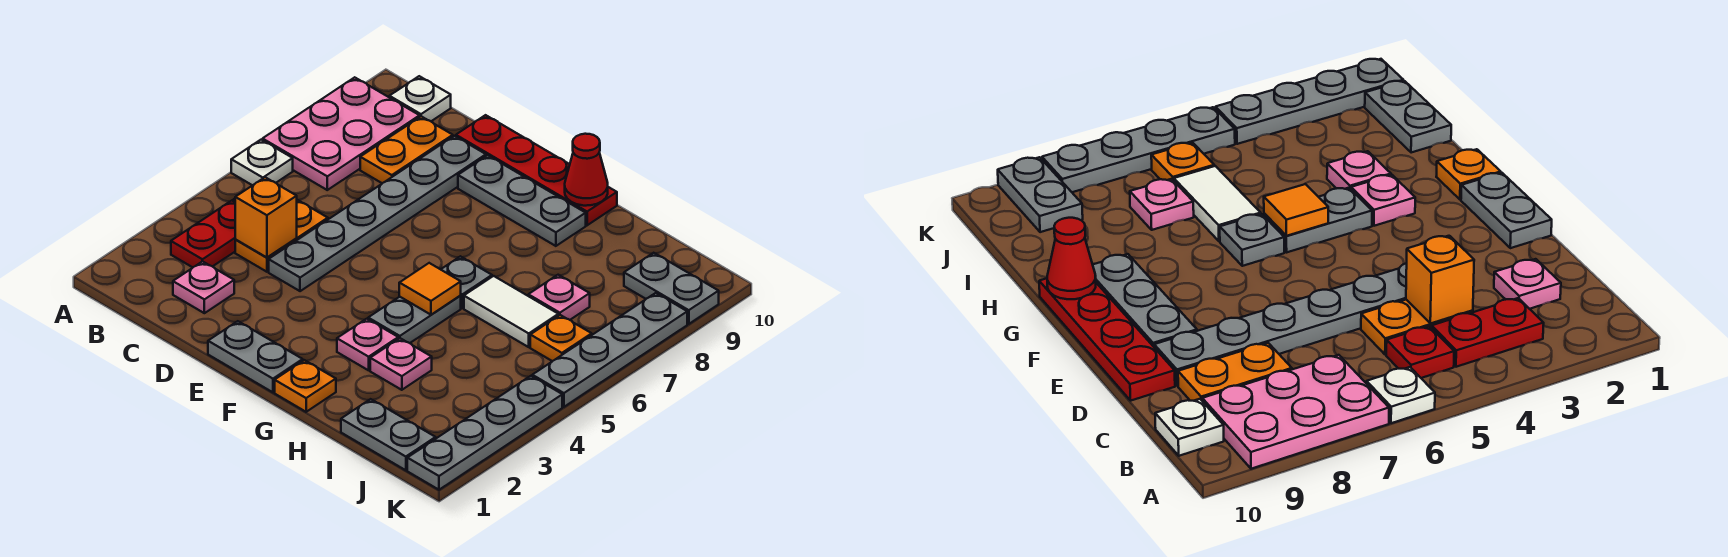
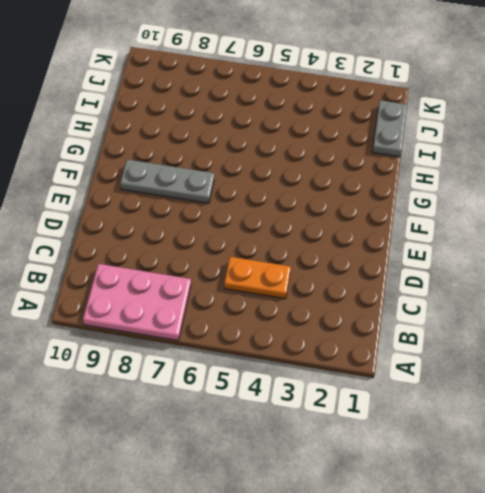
grey 1x3 plate [120,159,214,203] -> grey 1x3 plate turned to [458,155,586,246]
none -> white 1x1 plate [231,140,293,185]
none -> red 1x2 plate [171,201,235,267]
none -> red 1x1 plate [1386,326,1454,378]

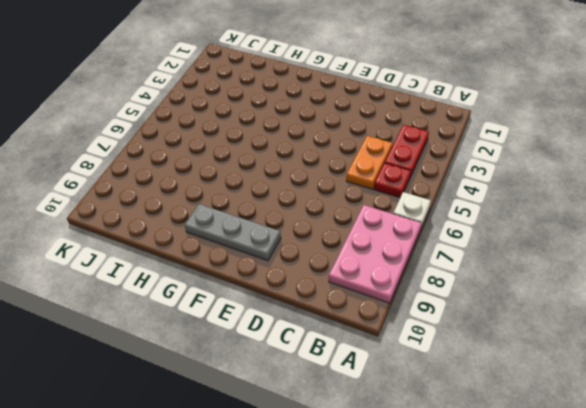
none -> white 1x1 plate [389,76,451,121]
none -> pink 1x1 plate [173,261,234,313]
none -> orange 1x2 plate [360,116,453,183]

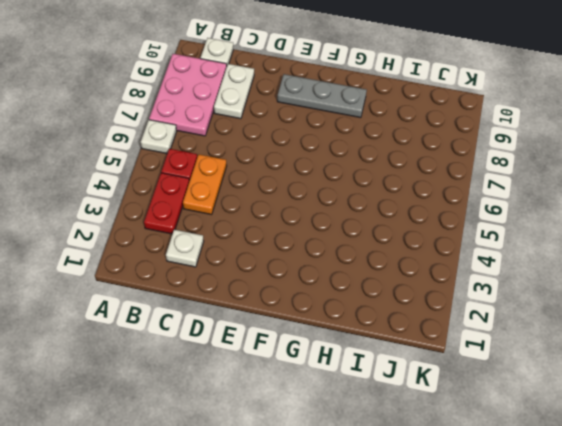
white 1x1 plate [166,230,204,267] -> pink 1x1 plate [173,261,234,313]
white 1x2 plate [214,64,254,119] -> orange 1x2 plate [360,116,453,183]
none -> grey 1x6 plate [269,136,486,291]
none -> red 1x4 plate [456,115,617,225]
none -> grey 1x2 plate [208,321,303,392]

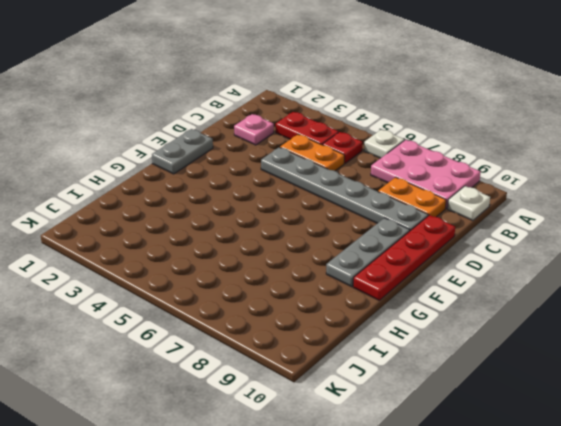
none -> orange 1x1 plate [275,360,336,412]
none -> pink 1x1 plate [337,319,398,370]
none -> grey 1x2 plate [368,296,461,343]

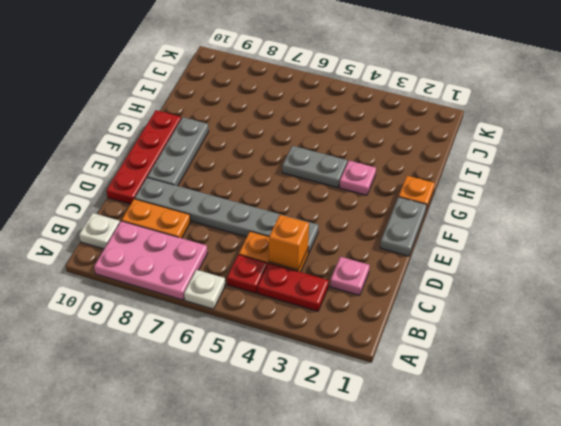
none -> grey 1x1 plate [441,256,492,308]
none -> pink 1x1 plate [370,338,432,390]
none -> white 1x2 tile [464,276,558,347]

